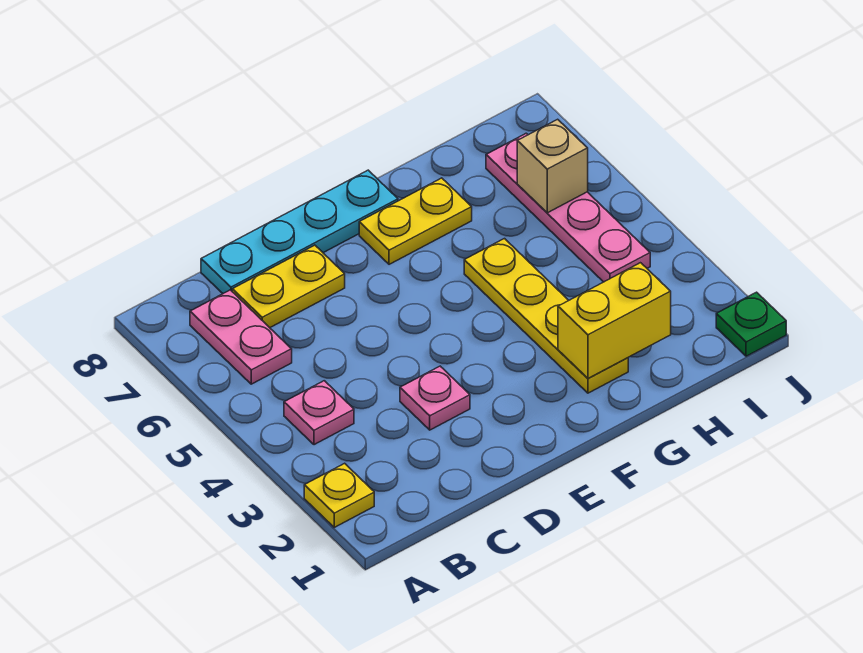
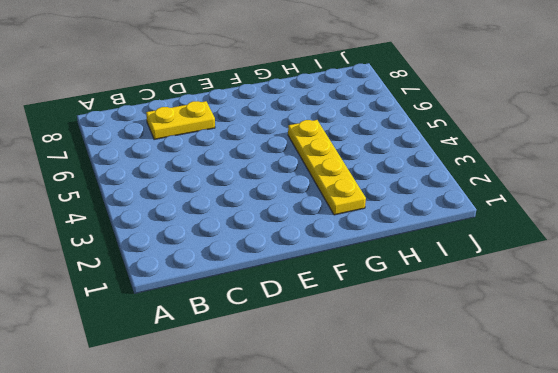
none -> yellow 1x1 plate [304,463,374,527]
none -> pink 1x1 plate [284,381,354,445]
none -> pink 1x2 plate [190,290,292,384]

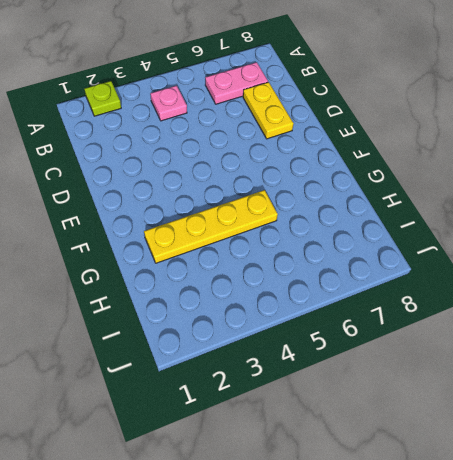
lime 1x1 plate [84,81,121,116] -> yellow 1x1 plate [304,463,374,527]
none -> cyan 1x4 plate [201,170,398,293]
none -> pink 1x1 plate [400,366,470,430]
none -> yellow 1x2 plate [359,178,472,264]

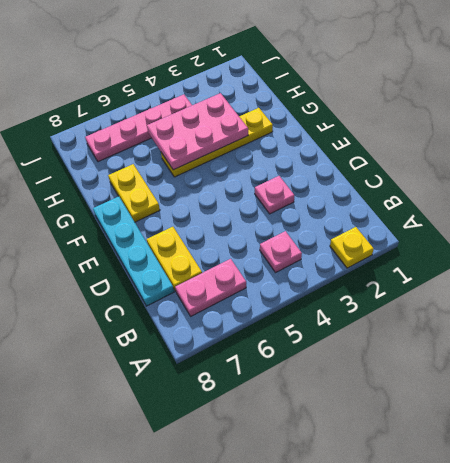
pink 2x3 plate [147,93,248,170] -> none
none -> green 1x1 plate [716,292,786,356]
none -> yellow 1x2 brick [558,263,671,378]
none -> tan 1x1 brick [517,119,588,213]

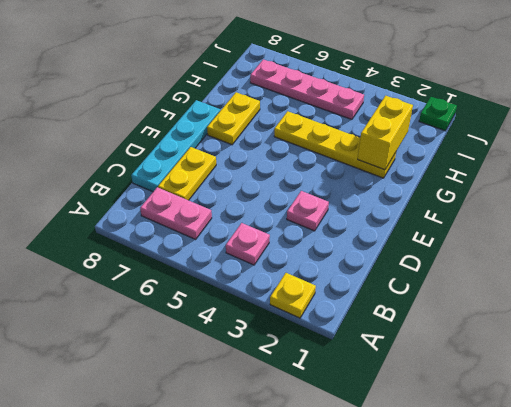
none -> tan 1x1 brick [517,119,588,213]

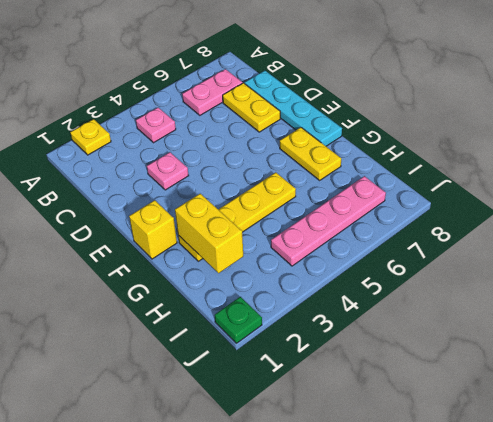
yellow 1x1 brick [129,200,177,259] -> none
none -> tan 1x1 brick [517,119,588,213]

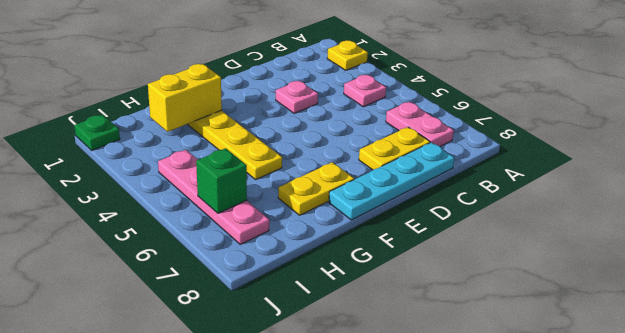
green 1x1 brick [196,148,247,213] -> tan 1x1 brick [517,119,588,213]

